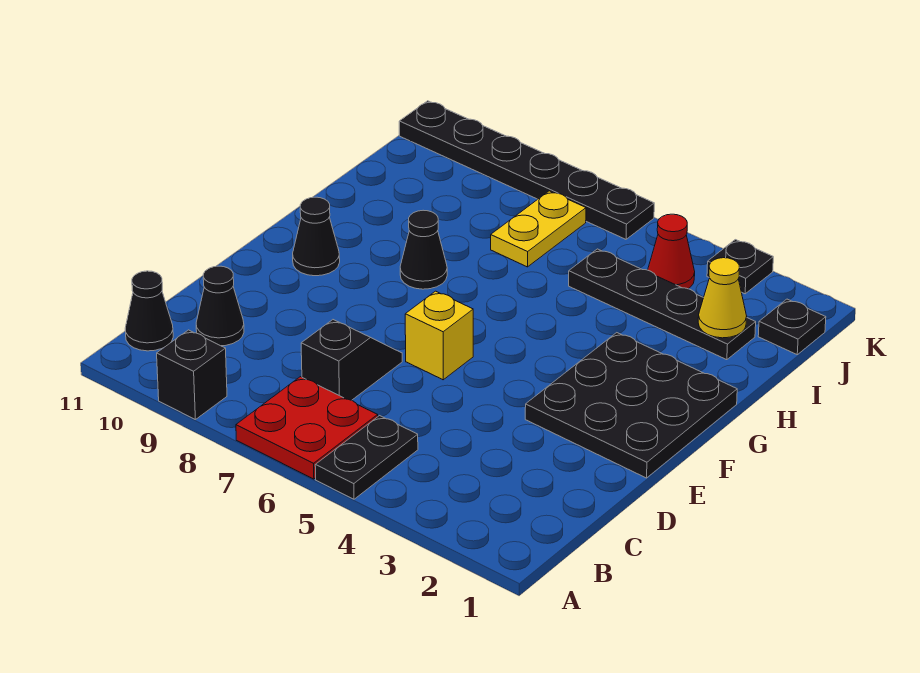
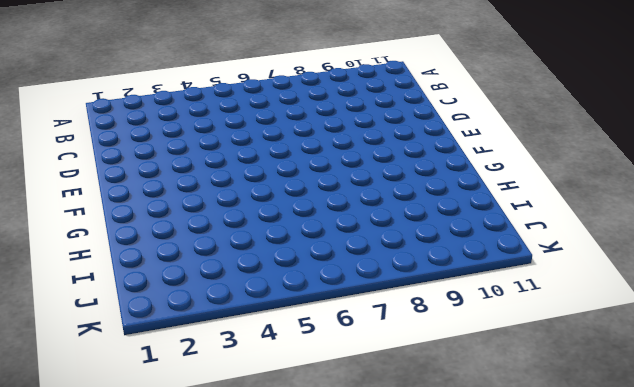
none -> black 1x2 plate [315,416,418,499]
none -> red 2x2 plate [236,377,378,479]
none -> black 1x1 brick [157,330,227,420]

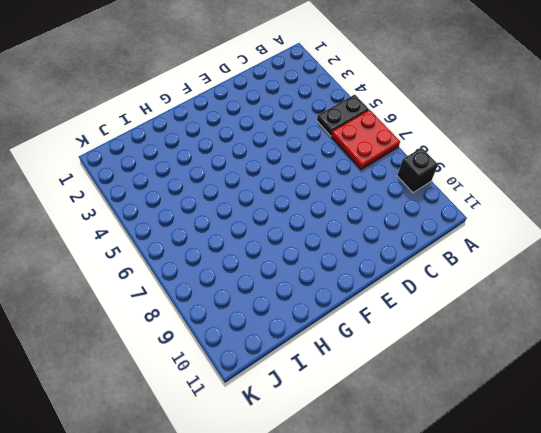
none -> black 1x1 cone [125,271,173,351]
none -> black 1x2 slope [301,320,402,400]
none -> black 1x1 cone [196,266,244,346]

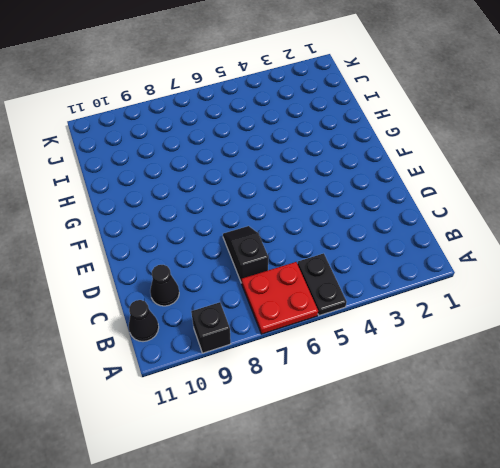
none -> black 3x3 plate [525,333,737,478]
none -> yellow 1x1 brick [405,291,473,380]
none -> black 1x1 cone [293,197,340,276]

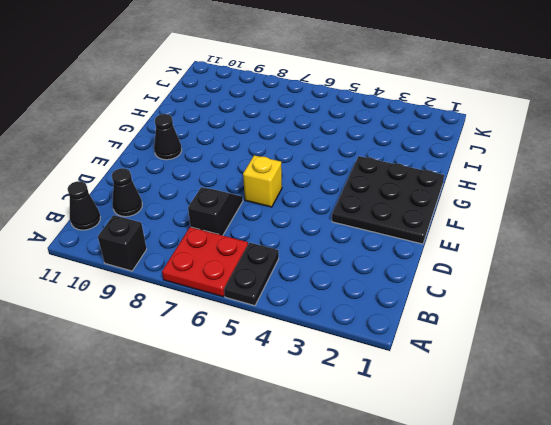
none -> black 1x1 cone [400,210,447,289]
none -> black 1x4 plate [569,249,756,360]
none -> yellow 1x2 plate [491,191,586,267]

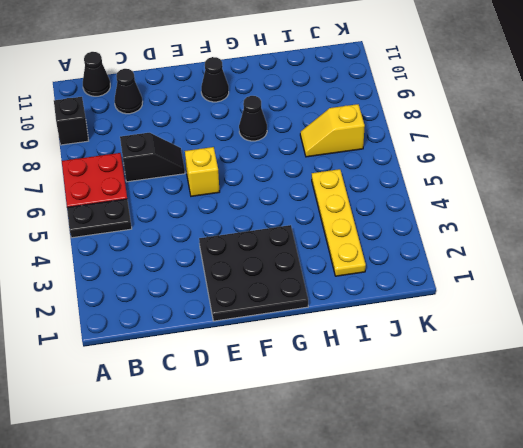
yellow 1x4 plate [312,169,366,276] -> black 1x4 plate [569,249,756,360]
yellow 1x2 slope [300,104,365,157] -> yellow 1x2 plate [491,191,586,267]
none -> black 1x1 plate [758,299,826,355]
none -> red 1x1 cone [648,214,695,289]
none -> black 1x1 plate [707,240,773,294]

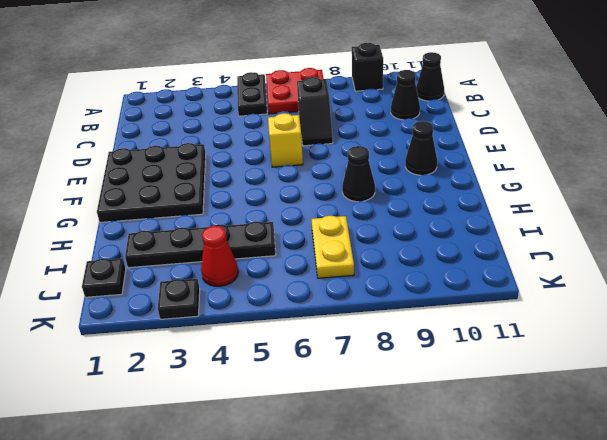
none -> black 1x6 plate [399,101,654,239]
none -> yellow 1x1 cone [698,258,747,338]

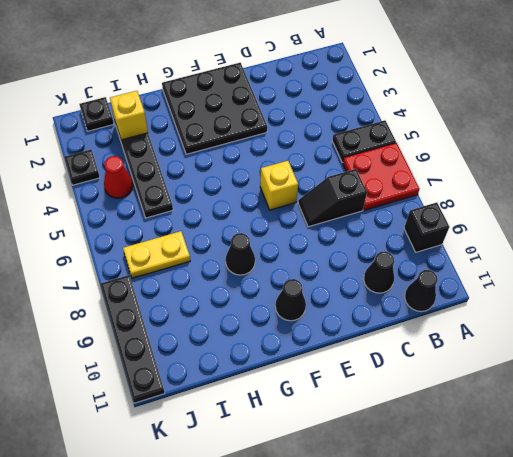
yellow 1x1 brick [110,91,148,140] -> yellow 1x1 cone [698,258,747,338]
black 1x4 plate [100,275,165,403] -> black 1x6 plate [399,101,654,239]

